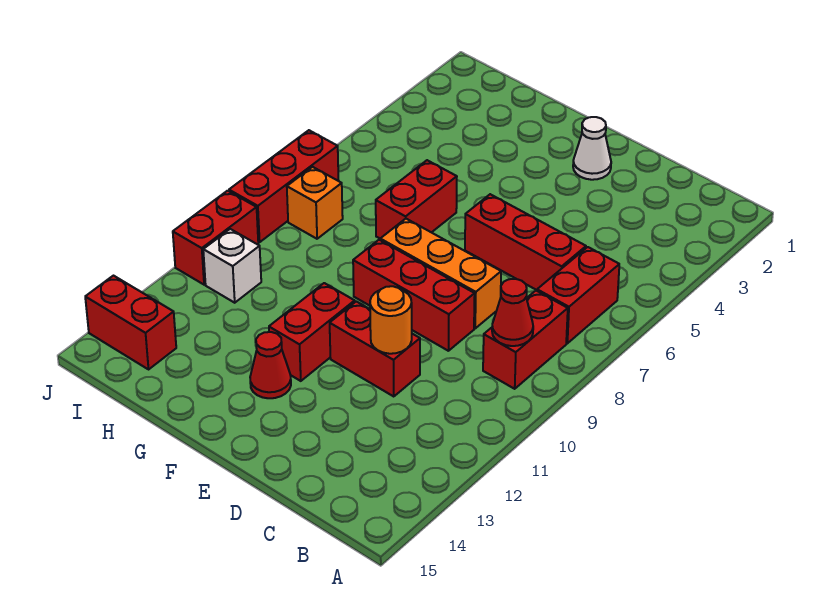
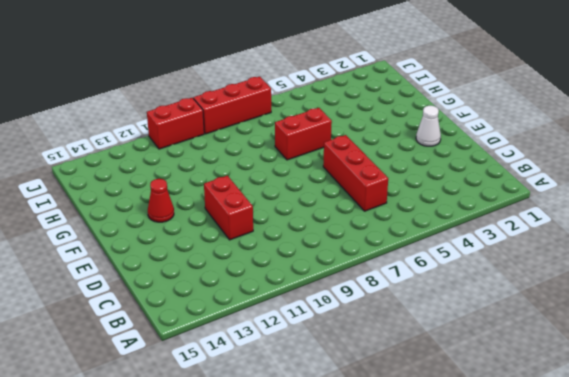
none -> red 1x2 brick [537,247,619,343]
none -> red 1x2 brick [483,291,568,389]
none -> orange 1x3 brick [380,219,501,328]

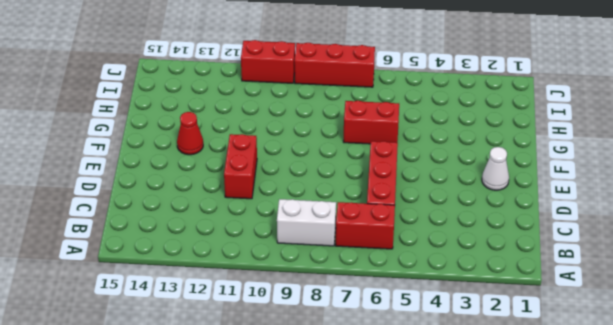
white 1x2 brick [277,199,336,246] -> red 1x2 brick [483,291,568,389]
none -> orange 1x3 brick [380,219,501,328]
none -> red 1x3 brick [353,240,475,351]
none -> red 1x2 brick [269,283,355,381]

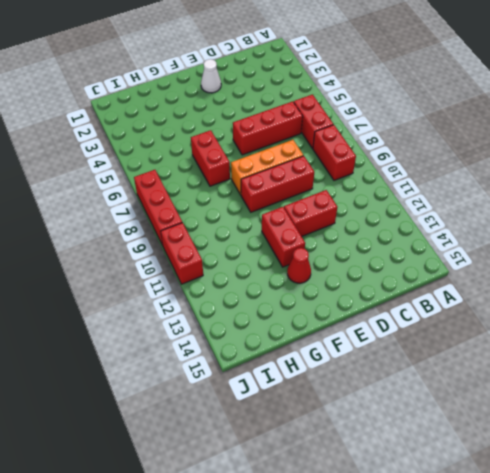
none -> orange 1x1 brick [287,167,343,239]
none -> white 1x1 brick [203,229,261,303]
none -> red 1x2 brick [85,276,176,369]

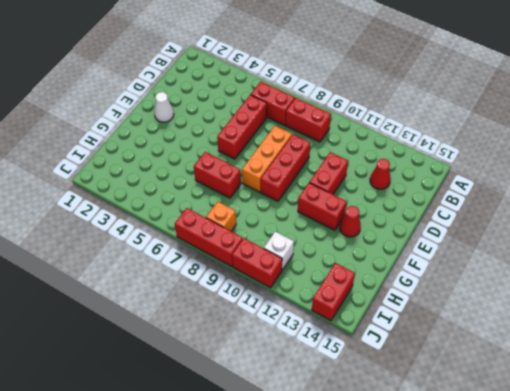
red 1x1 cone [370,159,391,189] -> red 1x1 cone moved to [492,279,533,346]
none -> orange 1x1 round brick [370,286,412,354]

